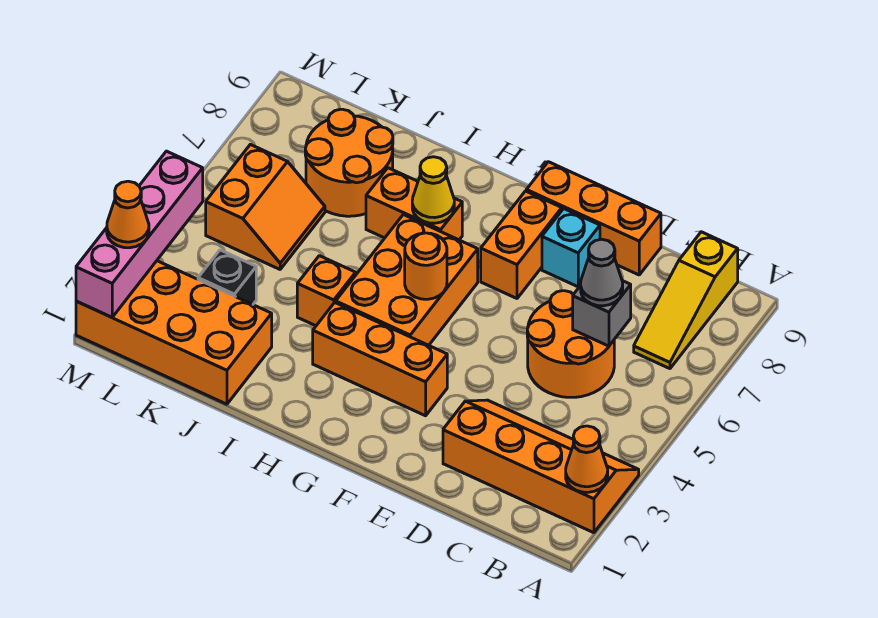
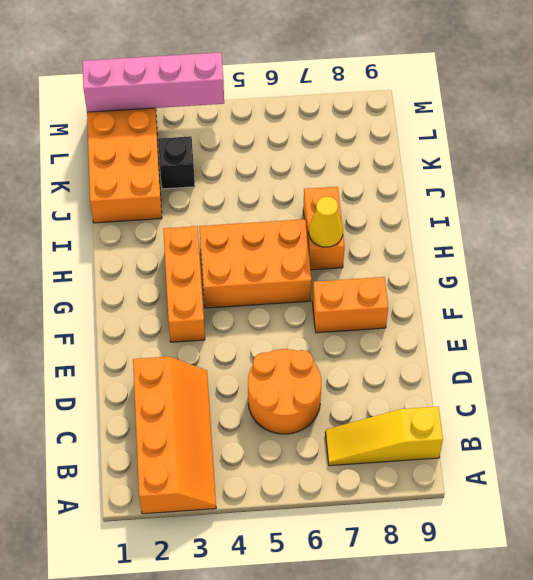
none -> orange 1x3 brick [526,162,661,275]
none -> cyan 1x1 brick [542,209,600,287]
none -> orange 1x1 brick [297,256,356,326]

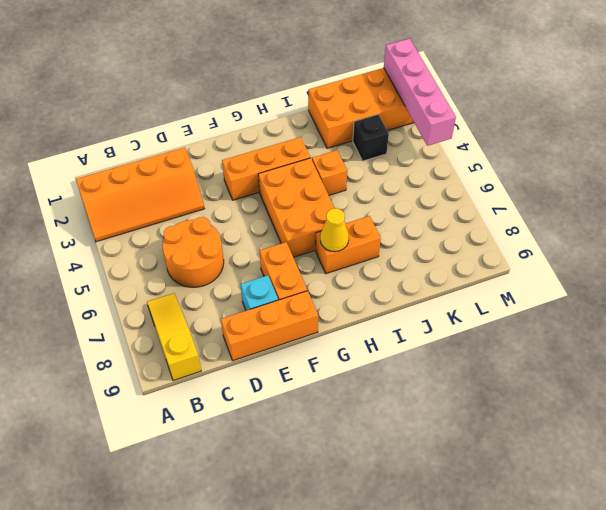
none -> orange 2x2 round brick [305,109,393,216]
none -> orange 2x2 slope [206,144,325,269]
none -> orange 1x1 cone [566,426,608,492]

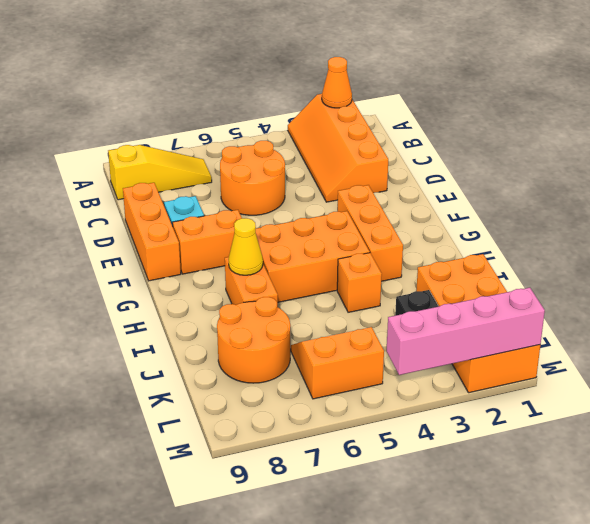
none -> grey 1x1 brick [573,281,631,346]
none -> orange 1x1 round brick [405,233,447,299]
none -> grey 1x1 cone [581,239,623,306]

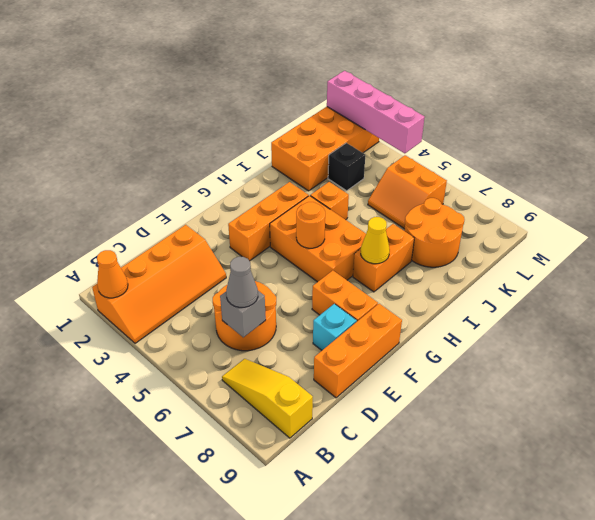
none -> orange 1x1 cone [107,181,149,248]

